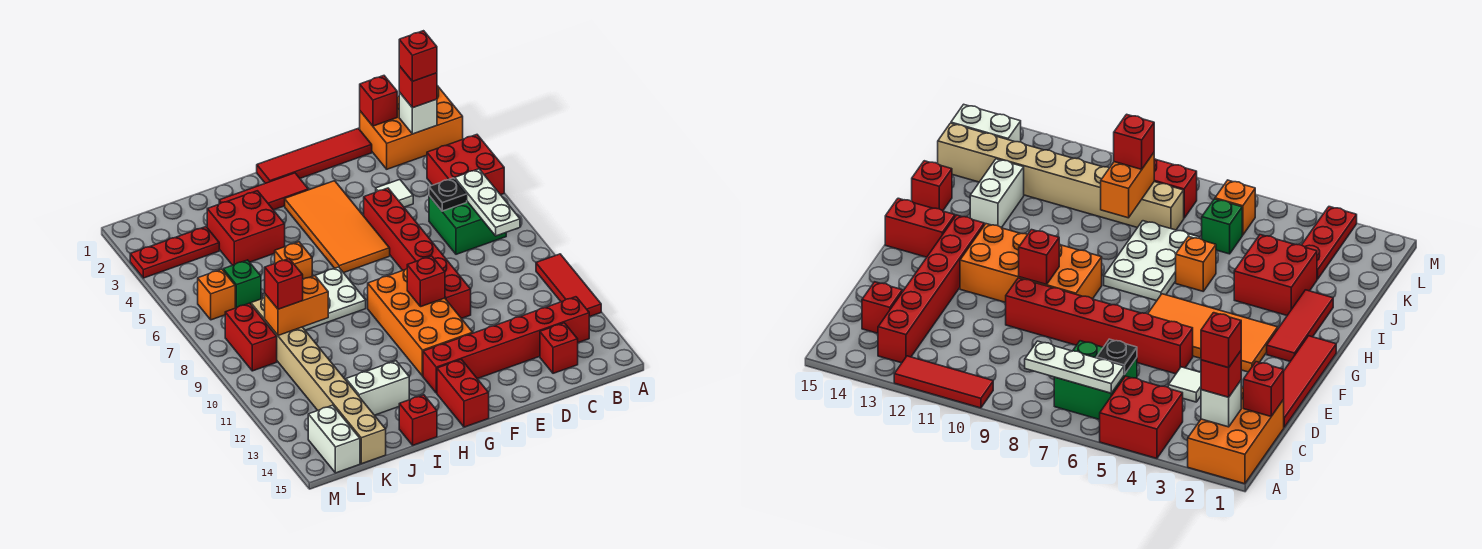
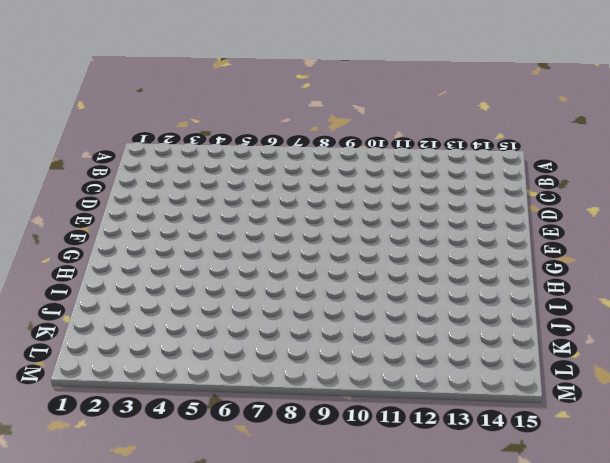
none -> orange 2x3 brick [360,86,463,169]
none -> red 2x2 brick [427,135,504,195]
none -> red 1x3 tile [536,254,601,317]
none -> green 2x2 brick [429,196,506,254]

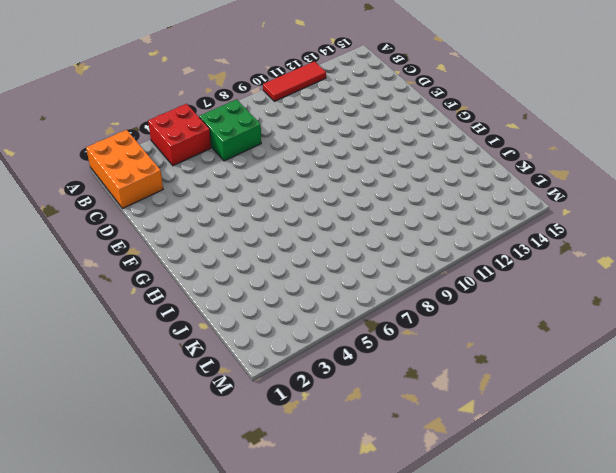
none -> red 1x6 brick [423,297,589,393]
none -> red 1x1 brick [540,323,578,373]
none -> red 1x4 tile [257,128,372,183]
none -> white 1x1 tile [376,180,413,207]

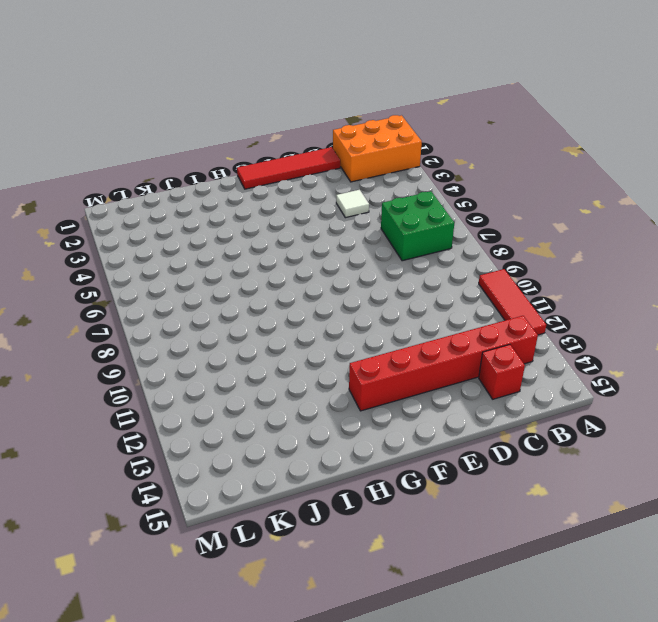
none -> red 2x2 brick [427,135,504,195]
none -> red 1x6 brick [364,188,471,318]
none -> orange 2x4 tile [285,181,390,273]
none -> orange 2x4 brick [368,269,473,376]

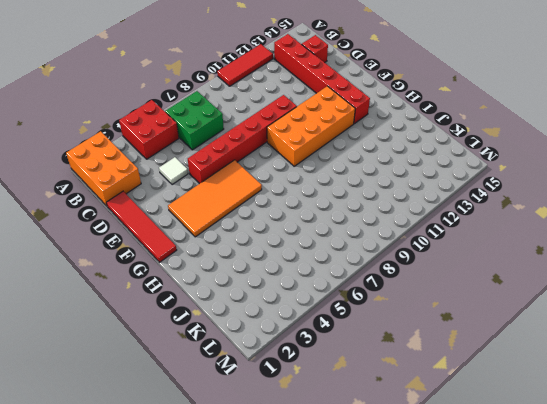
none -> red 1x3 tile [219,173,308,210]
none -> red 1x2 brick [437,359,489,427]
none -> white 2x3 plate [263,267,366,330]
none -> red 2x2 brick [207,191,285,265]

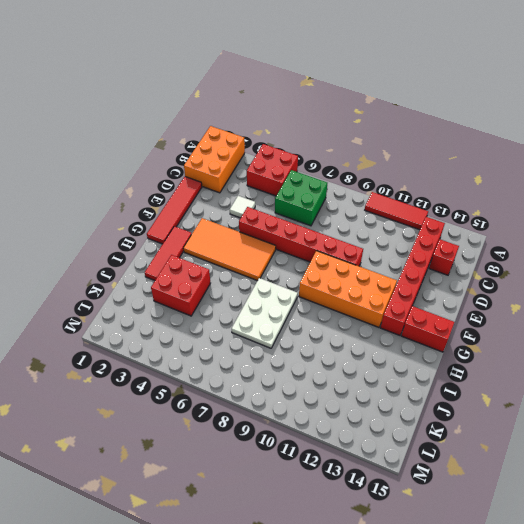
none -> orange 1x1 brick [275,242,312,279]
none -> white 1x2 brick [346,361,409,415]
none -> red 1x1 brick [399,395,437,445]
none -> red 1x3 plate [130,227,219,278]

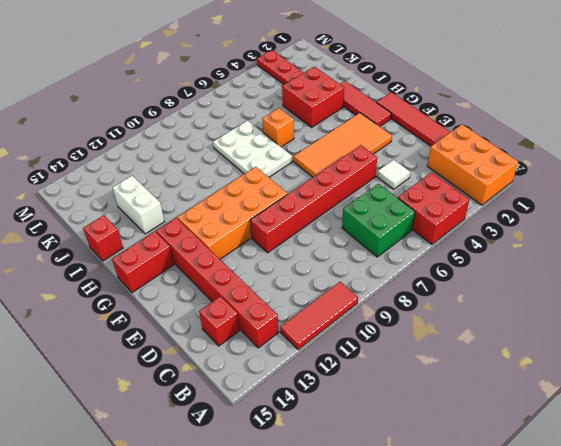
none -> green 1x1 brick [223,260,261,308]
none -> tan 1x8 brick [251,297,386,464]
none -> orange 1x1 brick [198,269,235,320]
none -> red 1x2 brick [225,303,277,371]

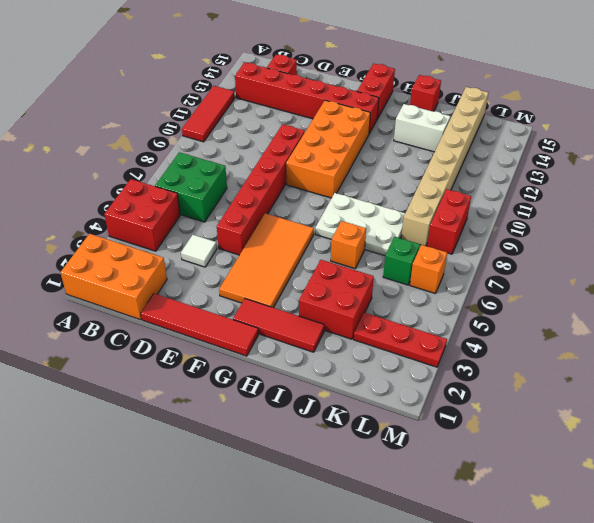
none -> white 1x2 brick [308,405,360,473]
none -> white 1x1 brick [399,92,437,134]
none -> white 1x3 plate [455,169,520,236]
none -> red 1x1 brick [360,76,397,126]

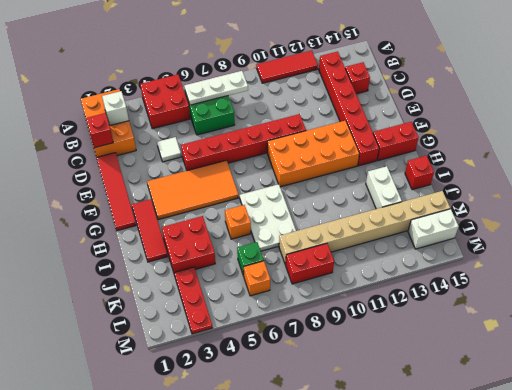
none -> black 1x1 plate [429,178,467,211]
none -> red 1x1 brick [407,256,445,307]
none -> orange 1x2 brick [265,276,328,335]
none -> red 1x1 brick [399,66,437,108]

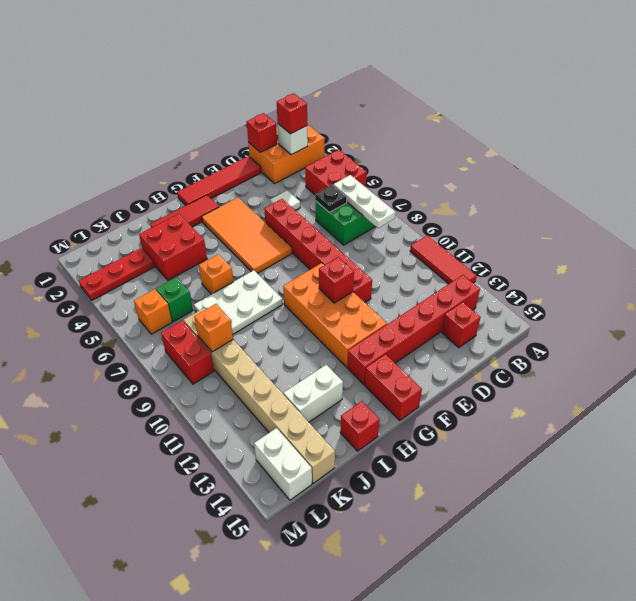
orange 1x1 brick [194,304,233,352] -> orange 1x2 brick [265,276,328,335]
none -> red 1x1 brick [265,259,303,309]
none -> red 1x1 brick [399,31,437,81]

